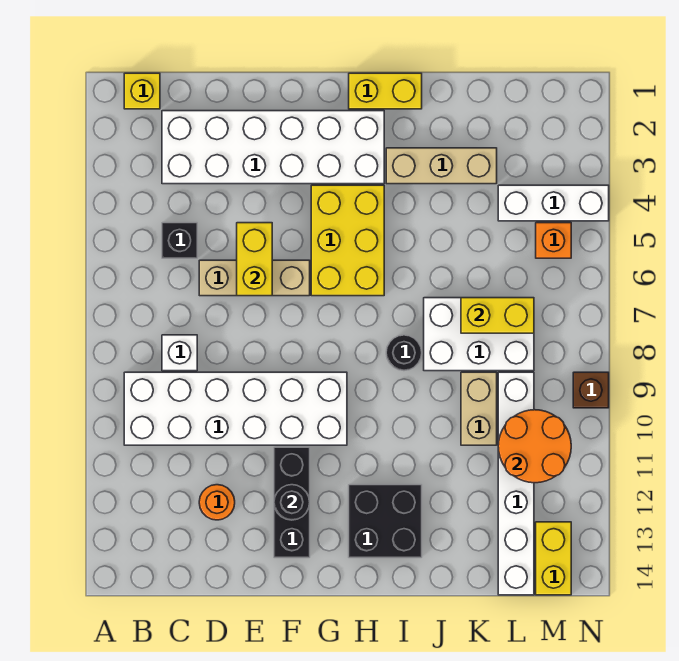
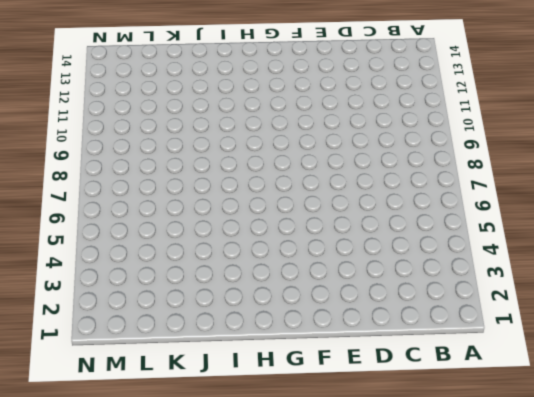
none -> yellow 1x1 brick [124,73,160,109]
none -> white 2x6 brick [124,372,347,445]
none -> white 2x6 brick [162,111,384,184]

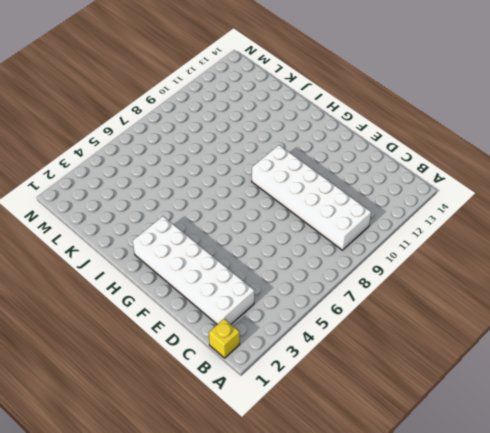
none -> black 1x1 brick [162,223,197,258]
none -> white 1x1 brick [162,335,197,371]
none -> tan 1x3 brick [199,260,310,296]

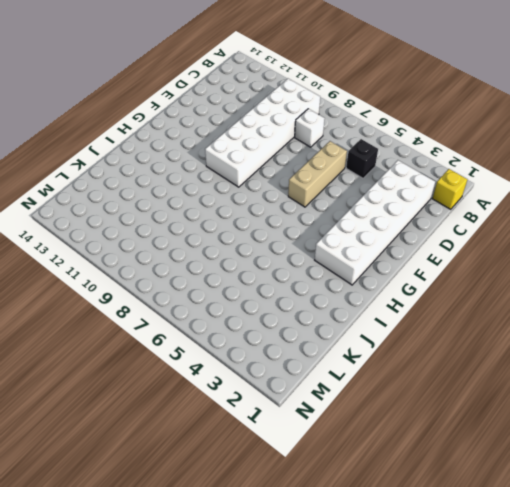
none -> orange 1x1 round brick [199,485,235,520]
none -> black 1x3 brick [274,447,310,558]
none -> yellow 2x3 brick [311,185,384,296]

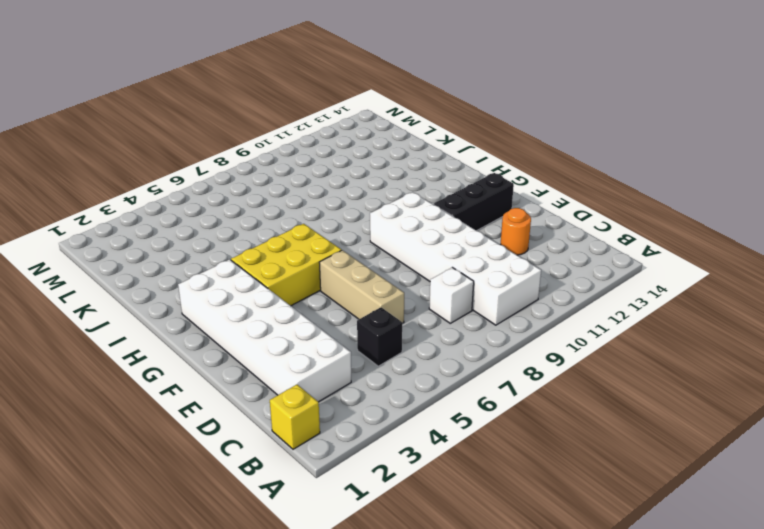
none -> yellow 1x2 brick [349,73,422,109]
none -> black 2x2 brick [349,485,422,558]
none -> tan 1x3 brick [386,148,497,184]

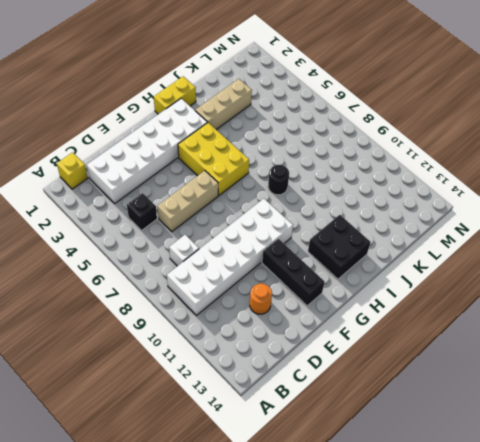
none -> white 2x3 brick [424,298,534,371]
none -> tan 1x2 brick [461,372,497,445]
none -> white 1x3 brick [498,185,609,221]

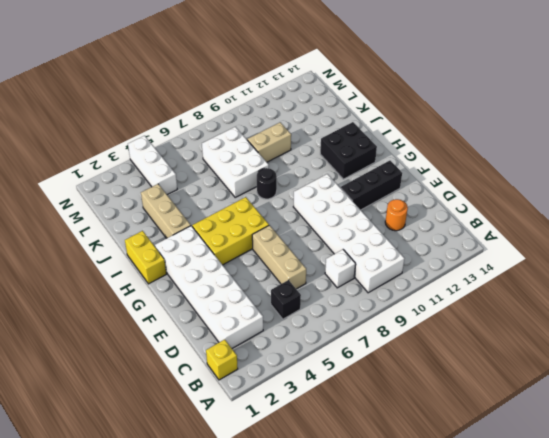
none -> white 1x6 brick [498,372,534,595]
none -> orange 1x1 brick [536,223,571,258]
none -> yellow 1x2 brick [536,522,571,595]

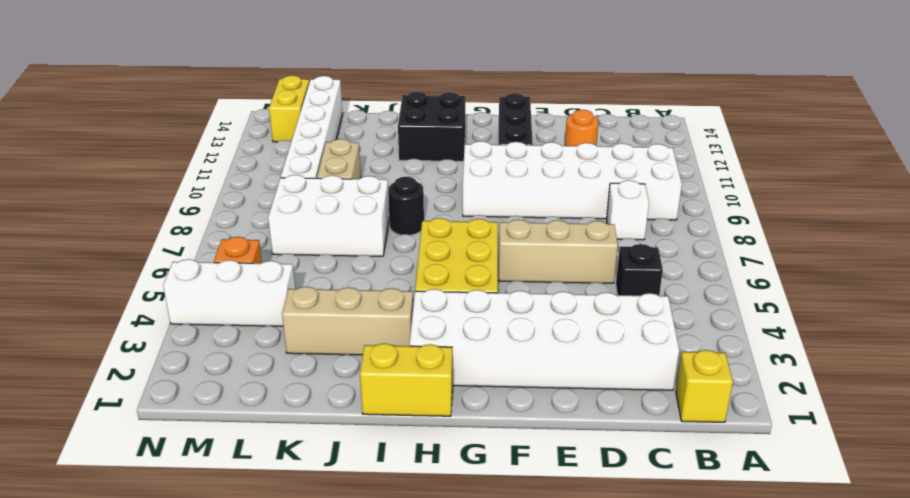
none -> brown 1x1 brick [573,372,609,408]
none -> yellow 1x2 brick [237,223,272,296]
none -> black 1x1 round brick [274,485,310,520]

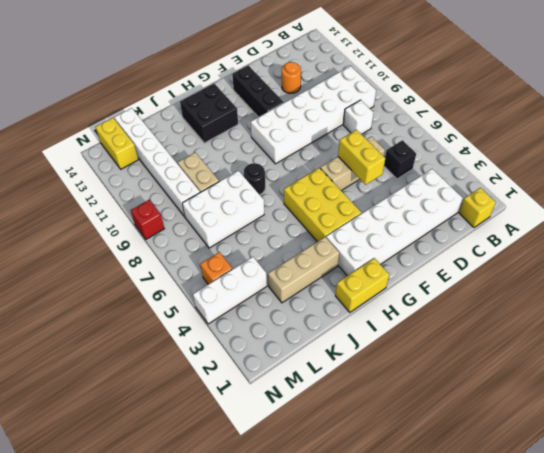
red 1x1 brick [131,200,164,239] -> brown 1x1 brick [573,372,609,408]
none -> black 1x1 round brick [274,485,310,520]
none -> yellow 1x2 brick [461,298,534,333]
none -> orange 2x2 round brick [498,410,571,483]

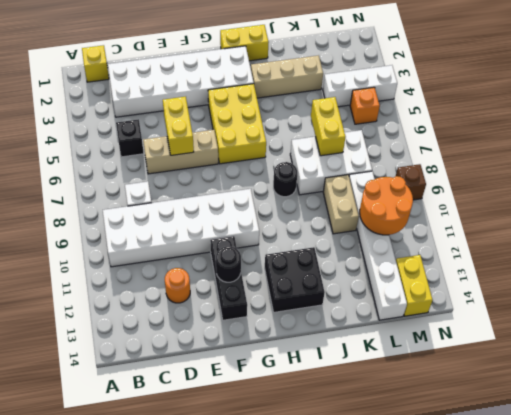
yellow 1x2 brick [311,97,345,156] -> yellow 1x2 brick turned to [461,298,534,333]

